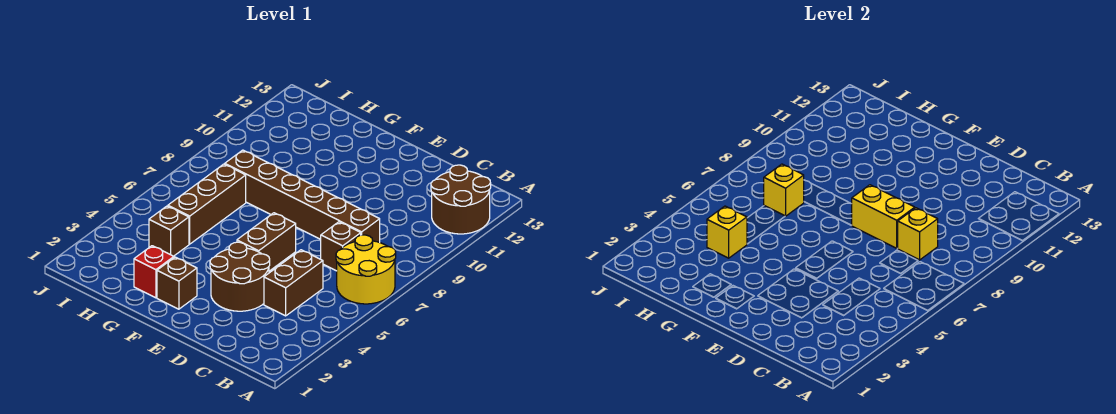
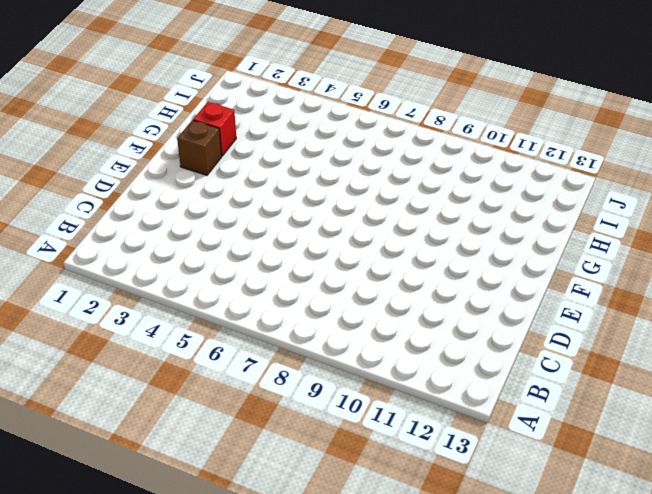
none -> yellow 2x2 round brick [336,235,396,304]
none -> brown 2x2 round brick [431,165,491,234]
none -> brown 1x2 brick [264,250,323,316]

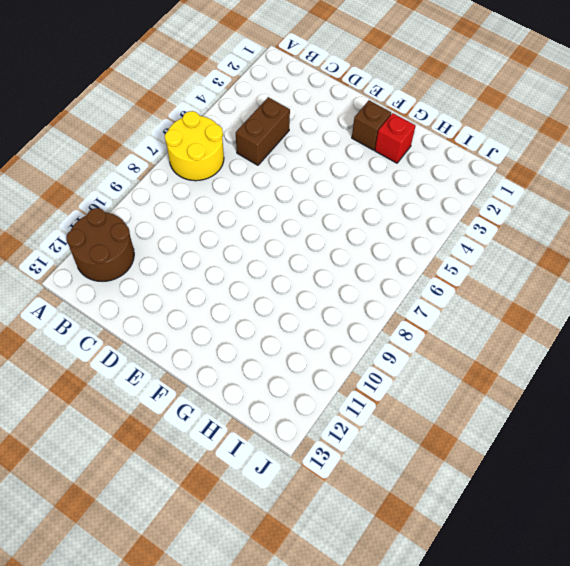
none -> brown 1x1 brick [321,222,361,271]
none -> brown 1x6 brick [225,150,380,242]
none -> brown 2x2 round brick [210,242,270,311]

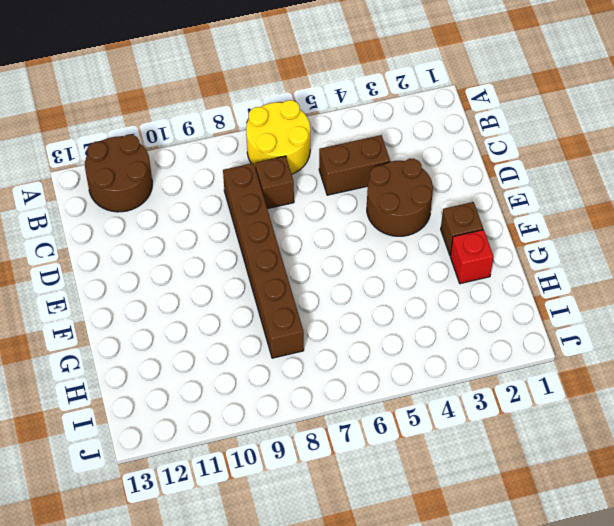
none -> brown 1x2 brick [237,213,296,271]
none -> brown 1x1 brick [149,206,189,256]
none -> brown 1x3 brick [168,164,246,244]

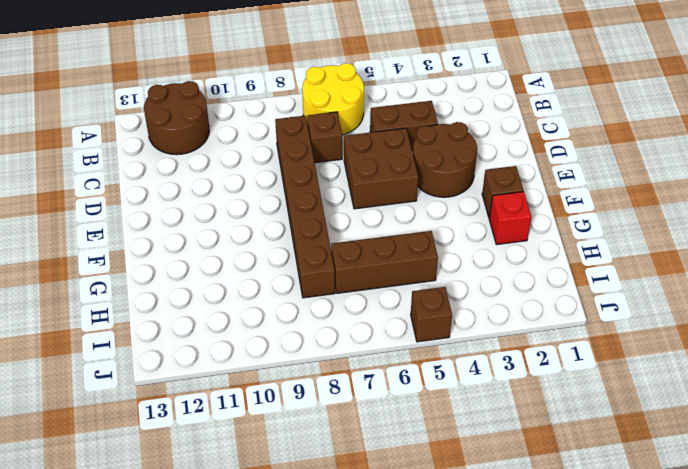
brown 2x2 brick [344,128,418,209] -> brown 1x2 brick [237,213,296,271]
brown 1x1 brick [411,287,452,342] -> brown 1x1 brick moved to [149,206,189,256]
none -> yellow 1x1 brick [897,208,938,260]
none -> yellow 1x2 brick [851,185,915,248]
none -> yellow 1x1 brick [707,206,747,258]

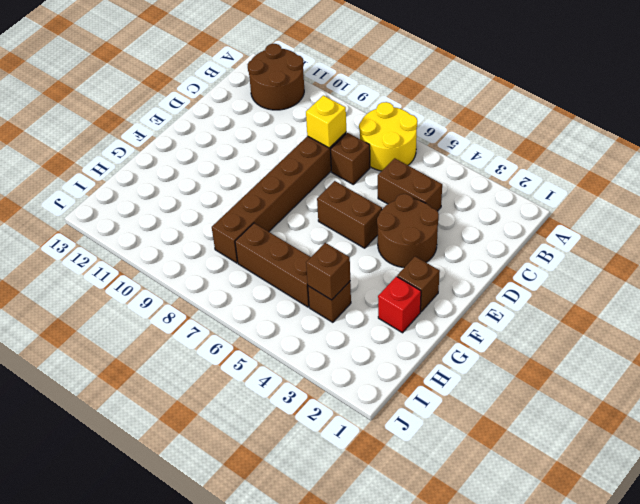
brown 1x1 brick [306,243,350,300] -> yellow 1x1 brick [707,206,747,258]
none -> yellow 1x2 brick [851,185,915,248]
none -> yellow 1x1 brick [764,164,804,216]

